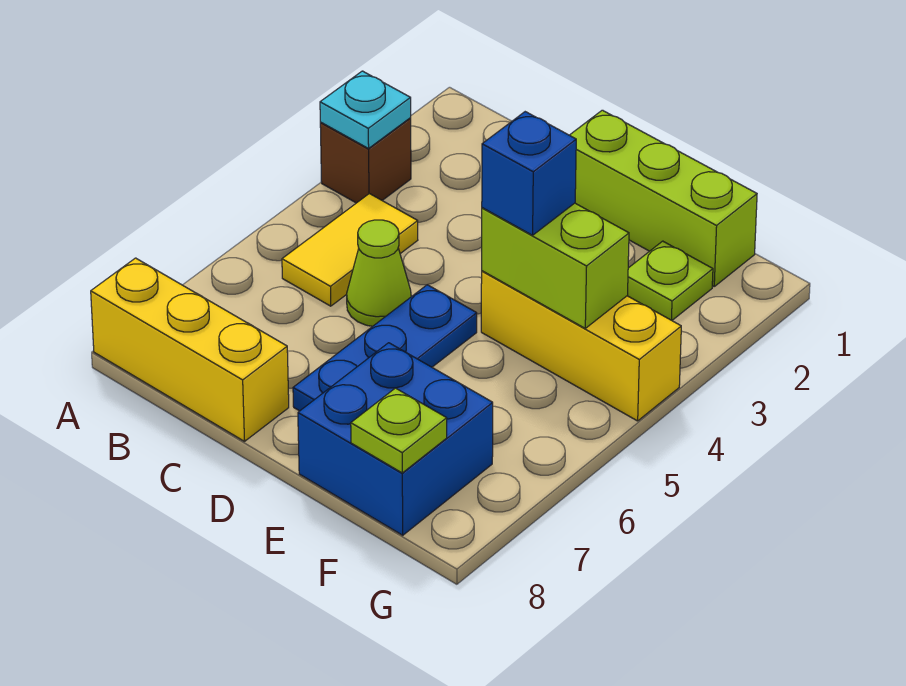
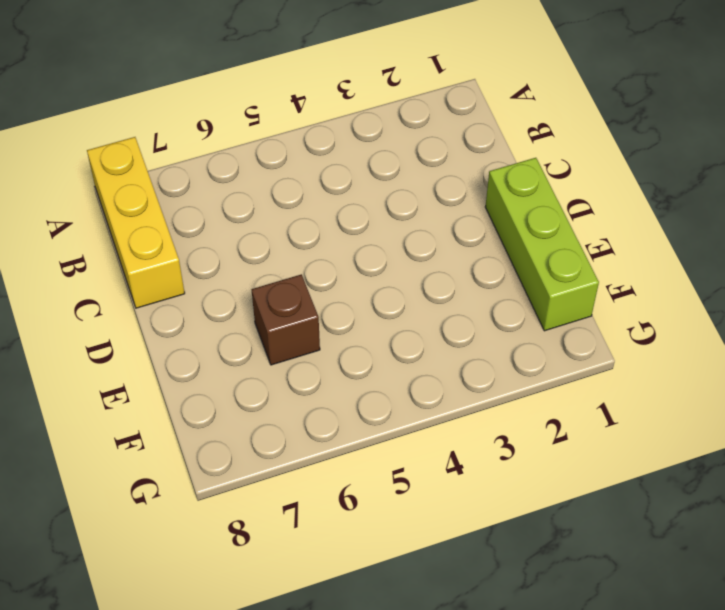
brown 1x1 brick [252,274,320,365] -> brown 1x1 brick moved to [320,118,411,203]
none -> yellow 1x2 tile [282,194,418,306]
none -> lime 1x1 cone [347,220,411,326]
none -> blue 1x3 plate [293,285,477,411]

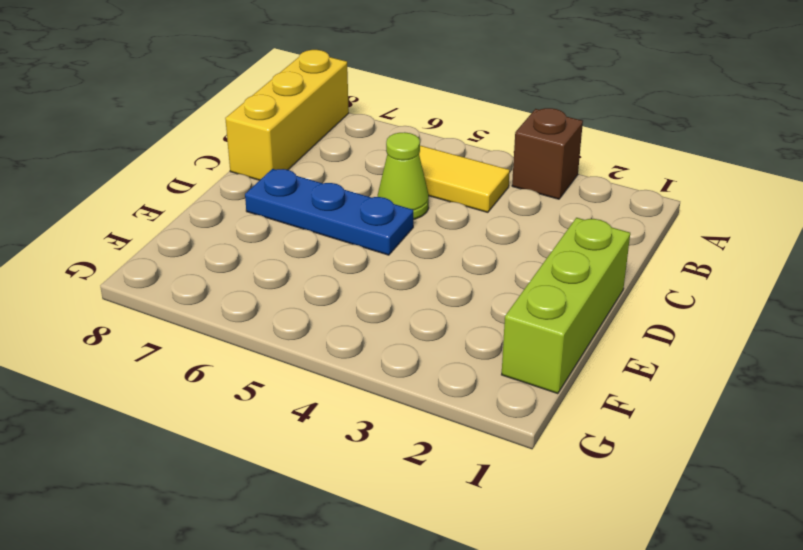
none -> yellow 1x3 brick [481,271,681,421]
none -> blue 2x2 brick [298,343,493,535]
none -> lime 1x1 plate [627,241,713,320]

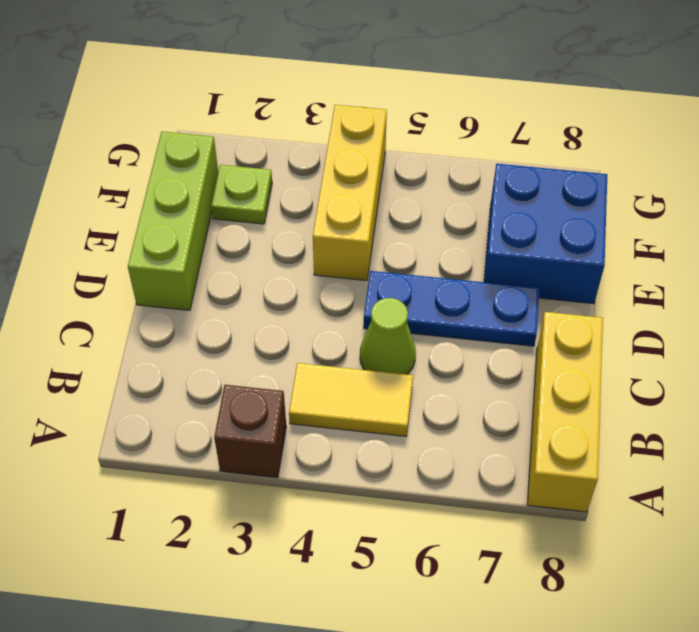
none -> cyan 1x1 plate [320,71,411,148]
none -> lime 1x2 brick [482,203,629,328]
none -> lime 1x1 plate [351,388,447,473]

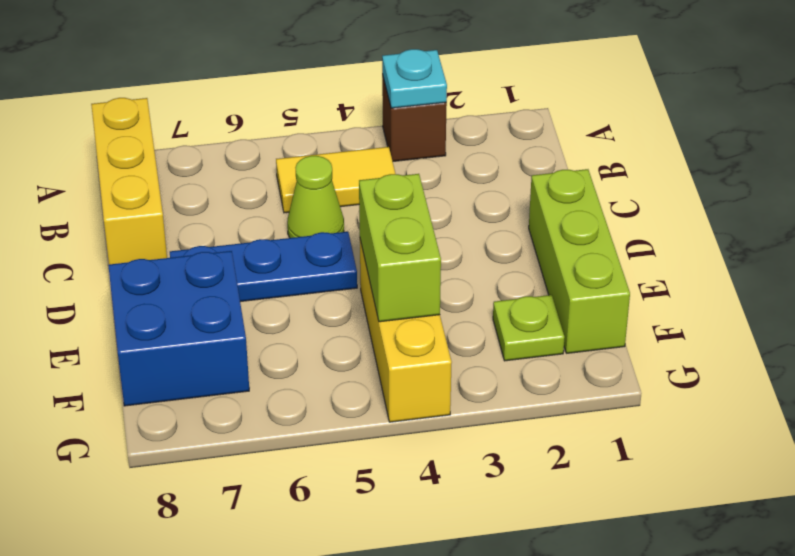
none -> lime 1x1 plate [351,388,447,473]
none -> blue 1x1 brick [482,112,576,235]

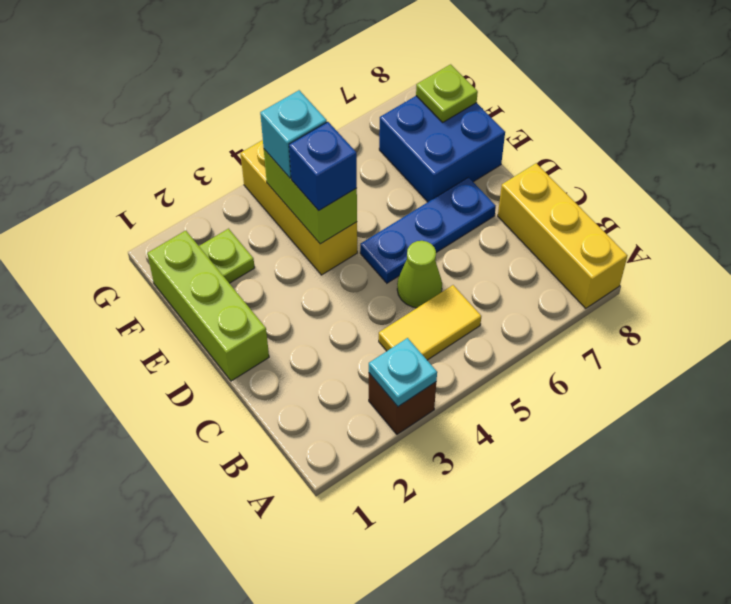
cyan 1x1 brick [260,90,327,178] -> none

